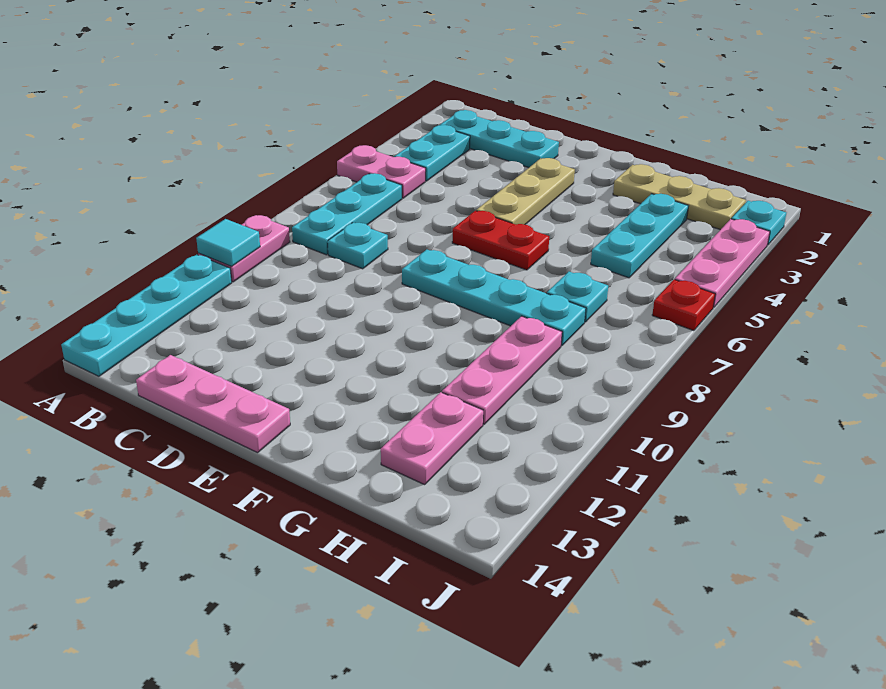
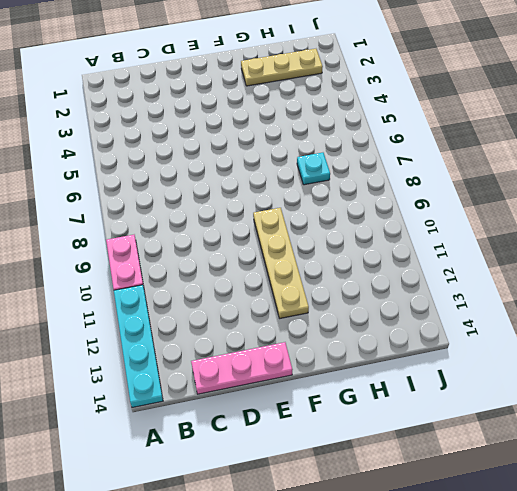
tan 1x4 plate [253,208,309,318] -> none
none -> pink 1x2 plate [337,145,426,198]
none -> cyan 1x3 plate [440,110,559,168]
none -> cyan 1x2 plate [394,125,470,181]

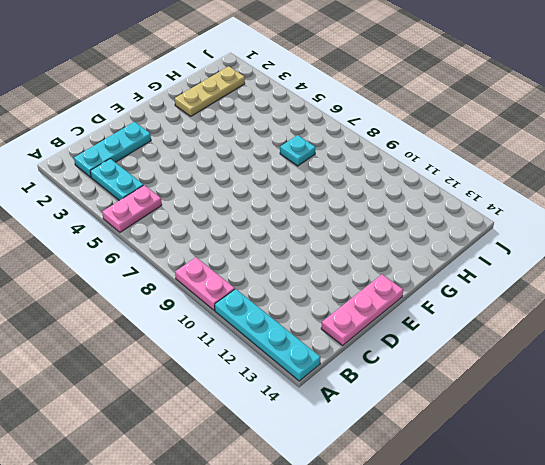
none -> cyan 1x3 plate [292,173,402,255]
none -> cyan 1x1 plate [328,222,388,269]
none -> tan 1x3 plate [476,158,575,225]

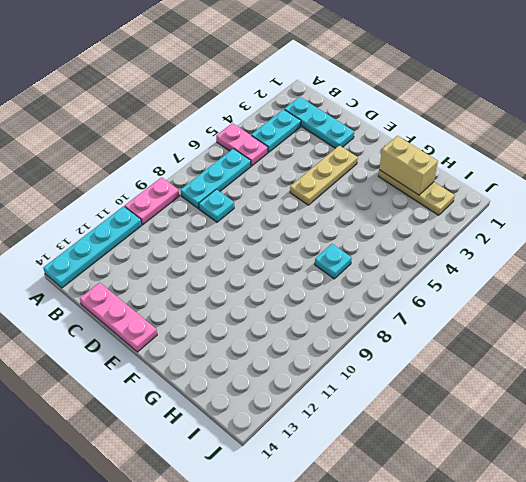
tan 1x2 brick [379,136,438,195] -> none
none -> red 1x2 plate [452,211,549,270]
none -> cyan 1x4 plate [402,250,586,346]
none -> cyan 1x3 plate [591,194,688,278]

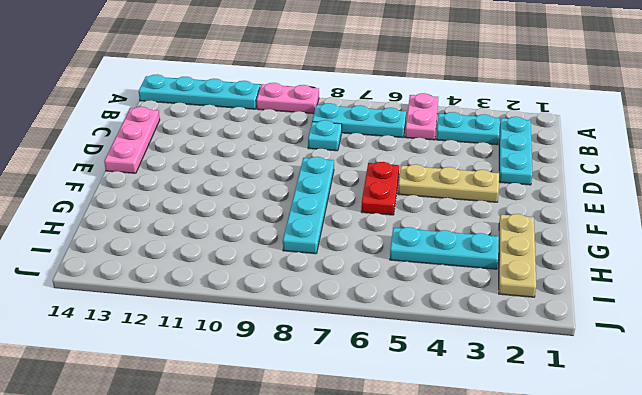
none -> cyan 1x1 plate [547,272,608,322]
none -> pink 1x3 plate [442,316,562,424]
none -> pink 1x2 plate [381,392,483,485]

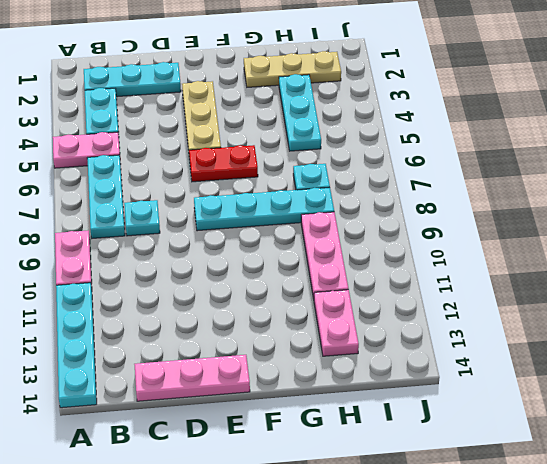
none -> cyan 1x1 plate [731,201,786,245]
none -> pink 1x3 plate [675,219,770,308]
none -> red 1x1 plate [652,280,715,331]

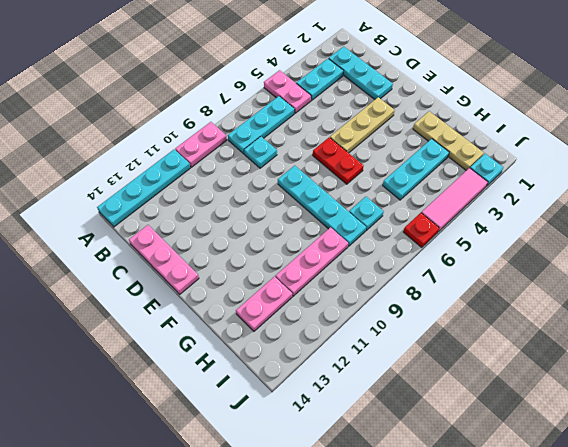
pink 1x3 tile [421,168,488,232] -> pink 1x3 plate [675,219,770,308]
none -> cyan 1x1 tile [196,219,260,266]

